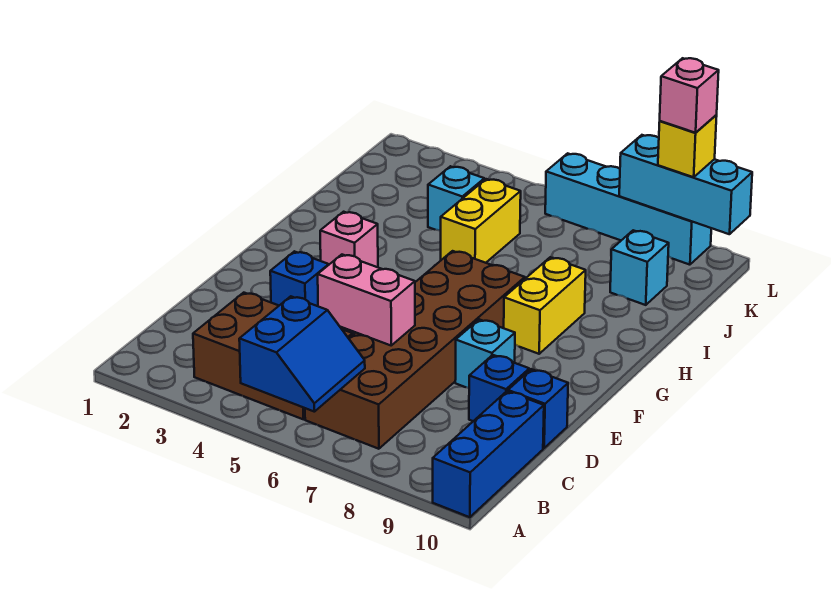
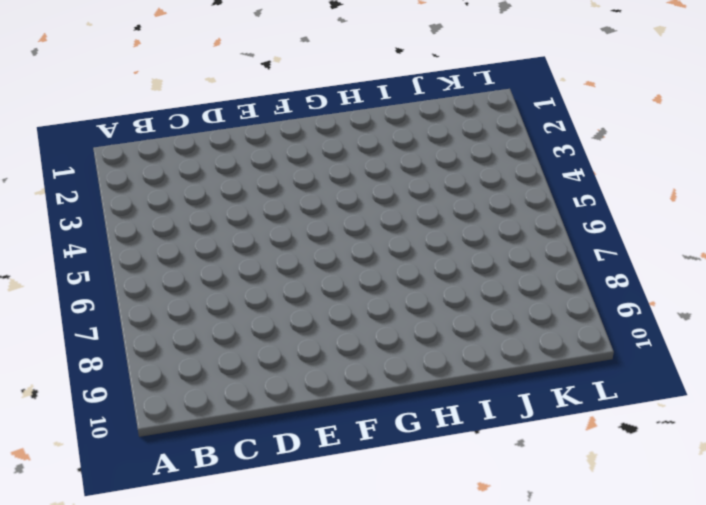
none -> blue 1x3 brick [433,391,544,517]
none -> brown 2x3 brick [193,293,353,419]
none -> brown 2x6 brick [305,251,525,449]

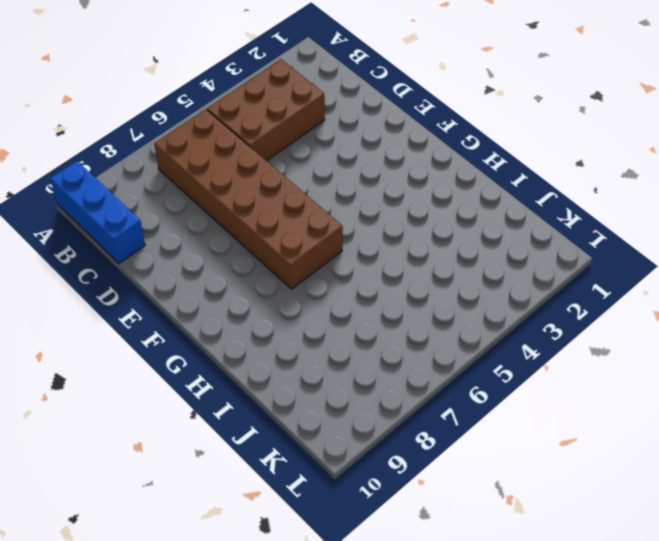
none -> blue 1x1 brick [469,355,529,421]
none -> blue 1x1 brick [508,369,568,448]
none -> blue 1x1 brick [270,251,329,306]

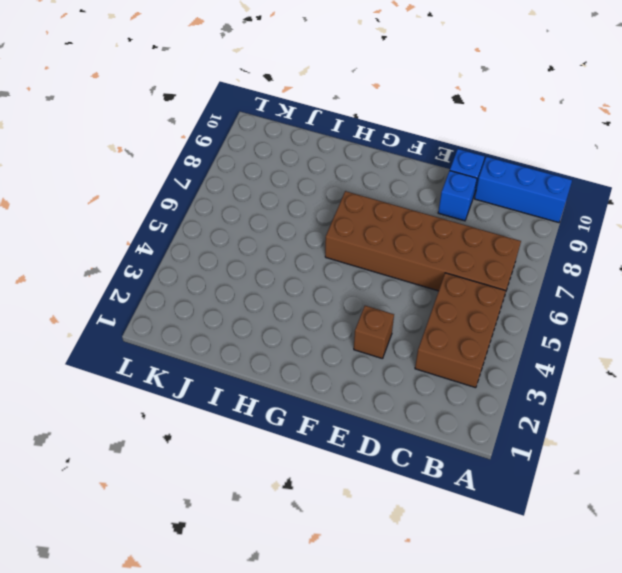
brown 1x1 brick [354,306,394,359] -> blue 1x1 brick [270,251,329,306]
none -> cyan 1x1 brick [455,319,515,388]
none -> pink 1x1 brick [320,212,378,267]
none -> yellow 1x2 brick [504,257,586,354]

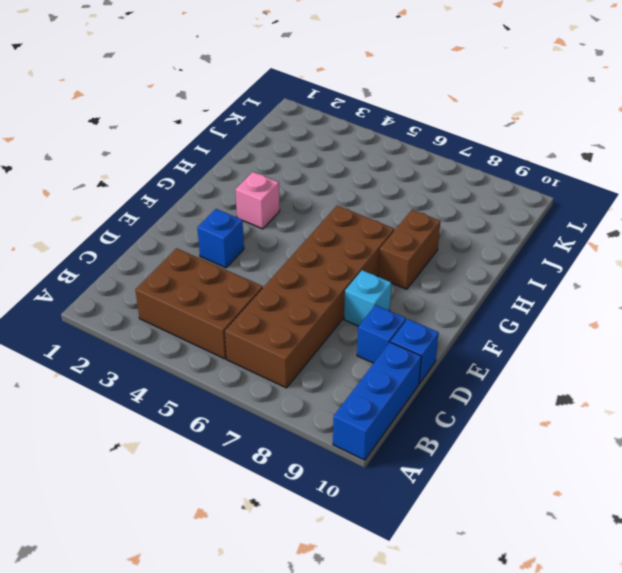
brown 1x2 brick [378,210,440,289] -> yellow 1x2 brick [504,257,586,354]
none -> yellow 1x2 brick [441,179,521,263]
none -> cyan 1x1 brick [428,166,484,231]
none -> cyan 1x1 brick [610,230,669,305]

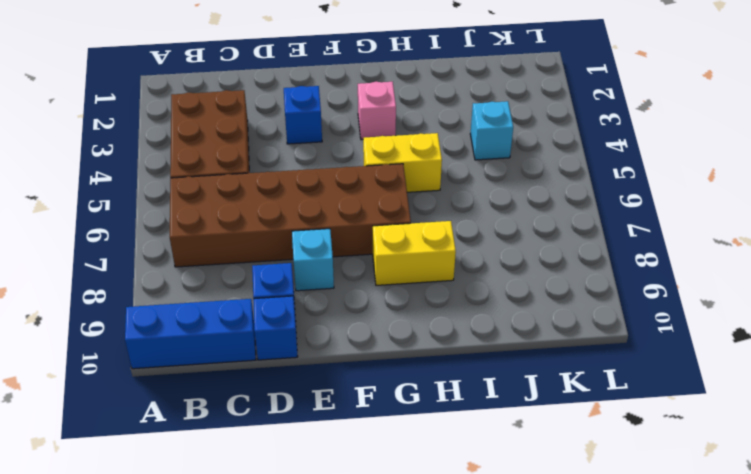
yellow 1x2 brick [363,133,442,192] -> yellow 1x2 brick moved to [441,179,521,263]
none -> cyan 1x1 brick [610,230,669,305]
none -> cyan 1x4 brick [545,153,711,265]
none -> blue 2x2 slope [239,296,365,412]

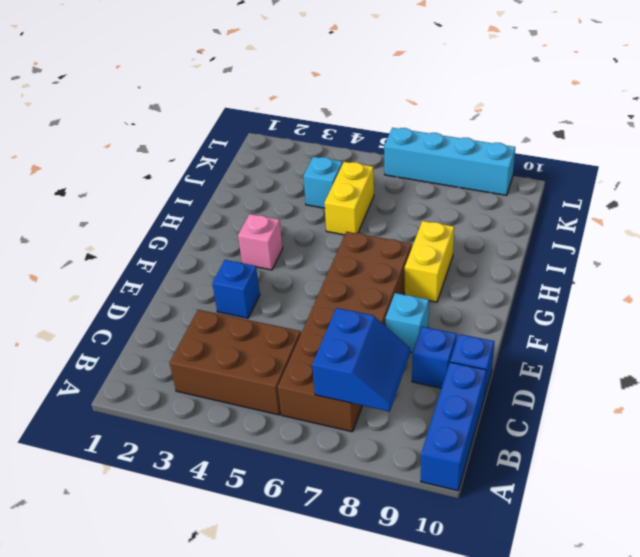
blue 2x2 slope [312,308,410,412] -> blue 2x2 slope moved to [239,296,365,412]
none -> cyan 1x1 brick [610,230,669,305]
none -> pink 1x2 brick [318,255,415,345]
none -> cyan 1x3 brick [619,135,752,234]

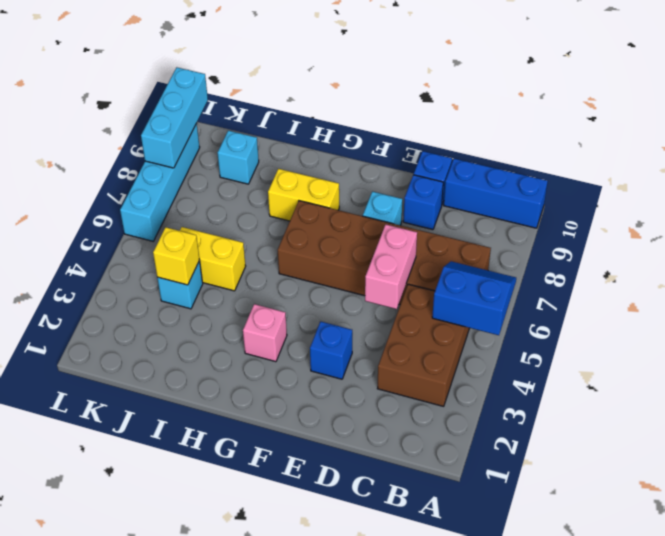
yellow 1x1 brick [153,227,200,285] -> yellow 1x1 brick moved to [658,115,717,177]
none -> pink 1x1 brick [660,58,719,133]

